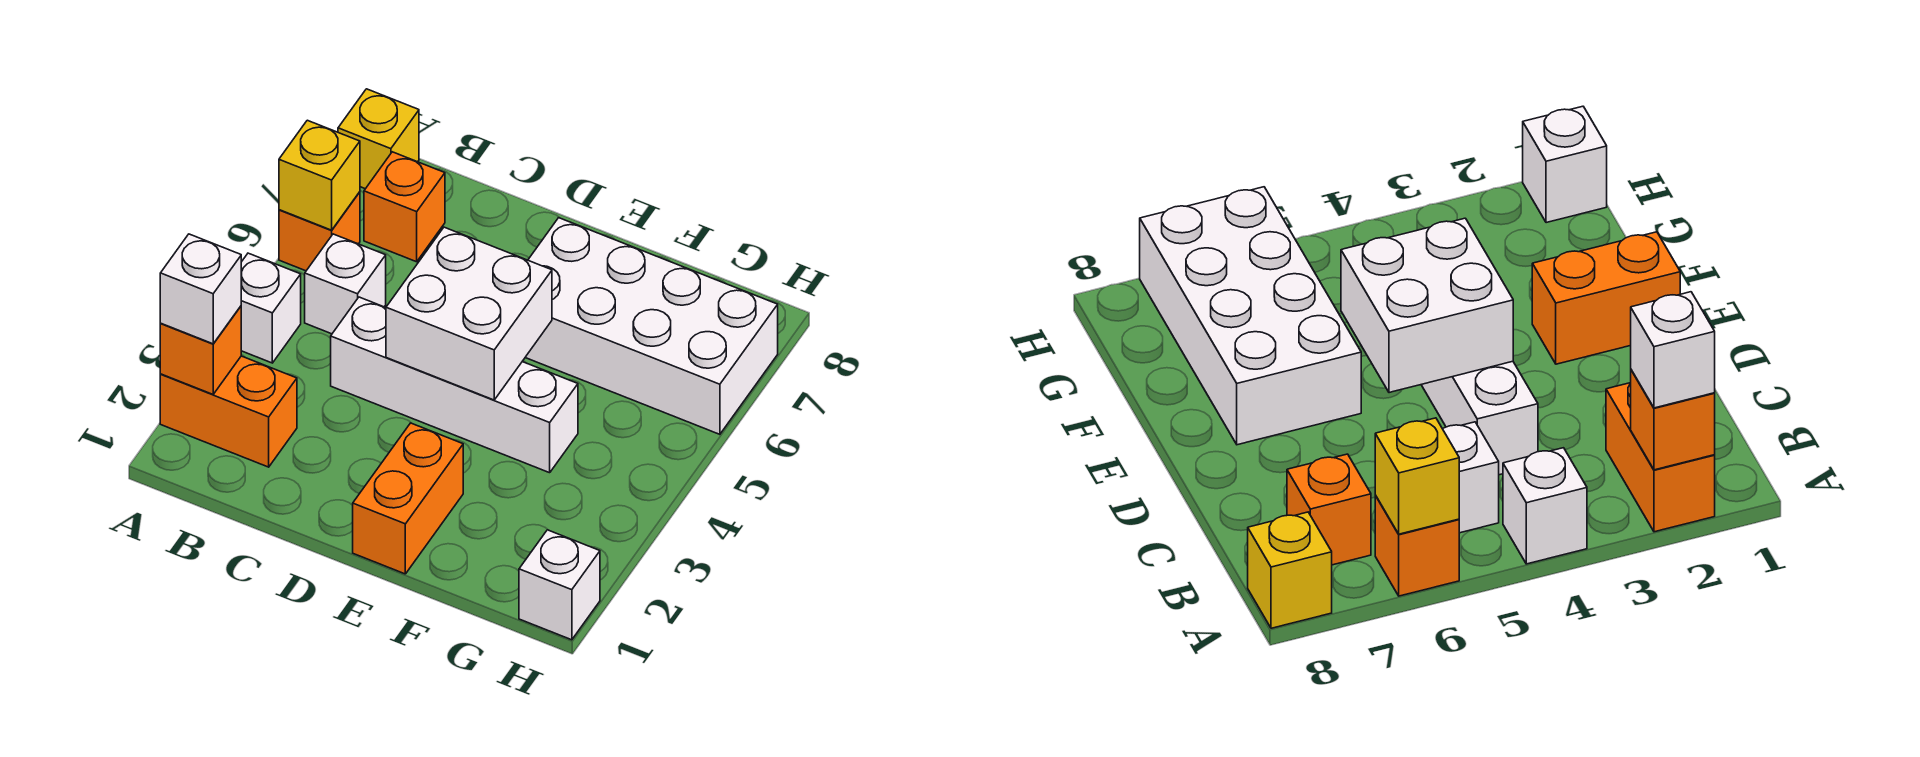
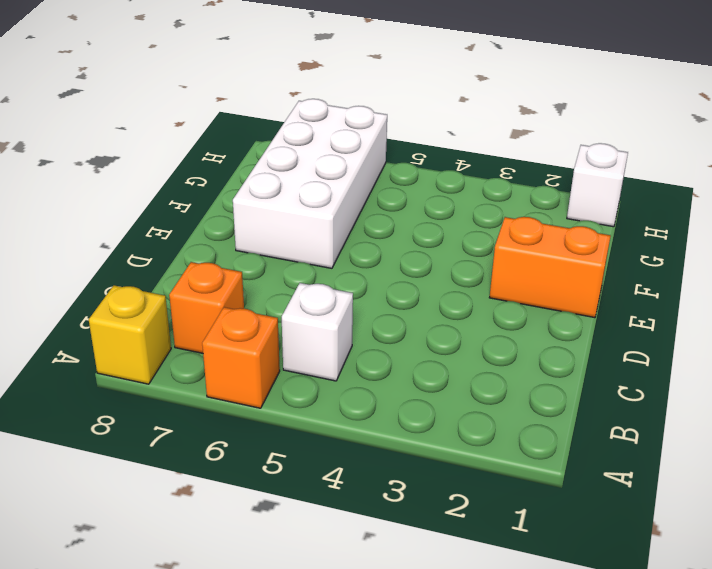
none -> orange 1x2 brick [160,356,297,467]
none -> white 1x1 brick [241,253,301,363]
none -> white 1x4 brick [331,297,578,473]

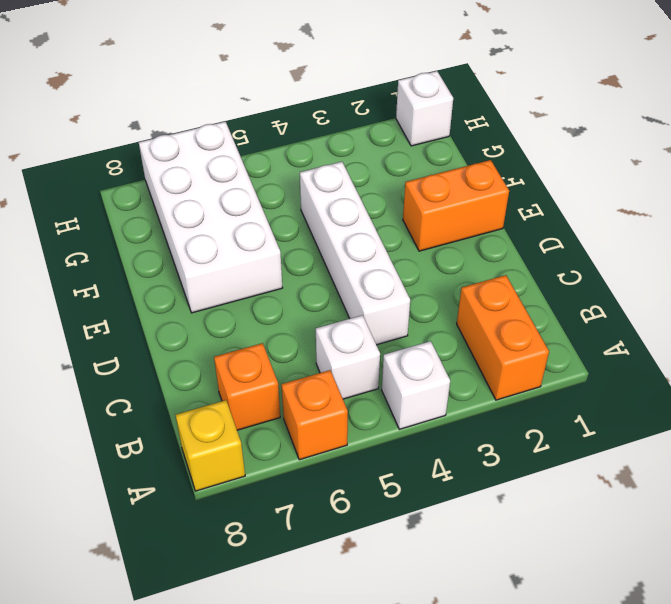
none -> orange 1x1 brick [160,306,241,394]
none -> yellow 1x1 brick [279,120,360,230]
none -> white 2x2 brick [386,227,552,400]

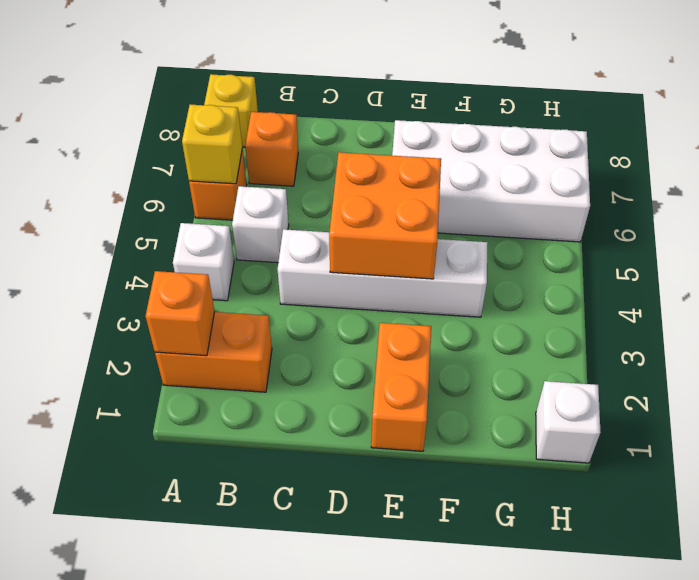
orange 2x2 brick [329,152,441,279] -> white 2x2 brick [386,227,552,400]
none -> white 1x1 brick [160,234,241,344]

